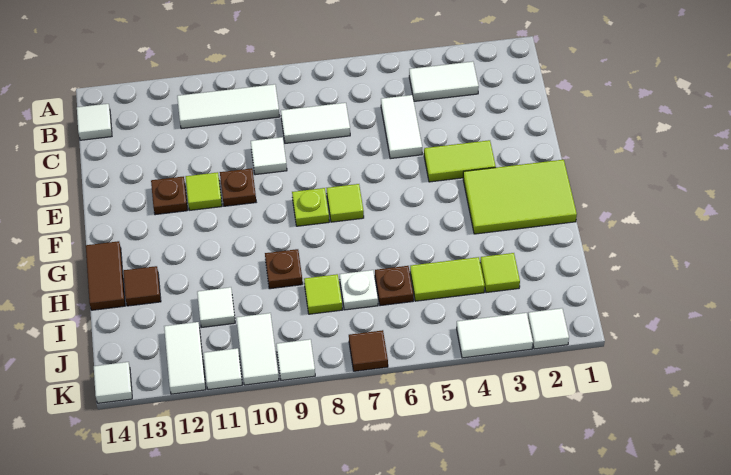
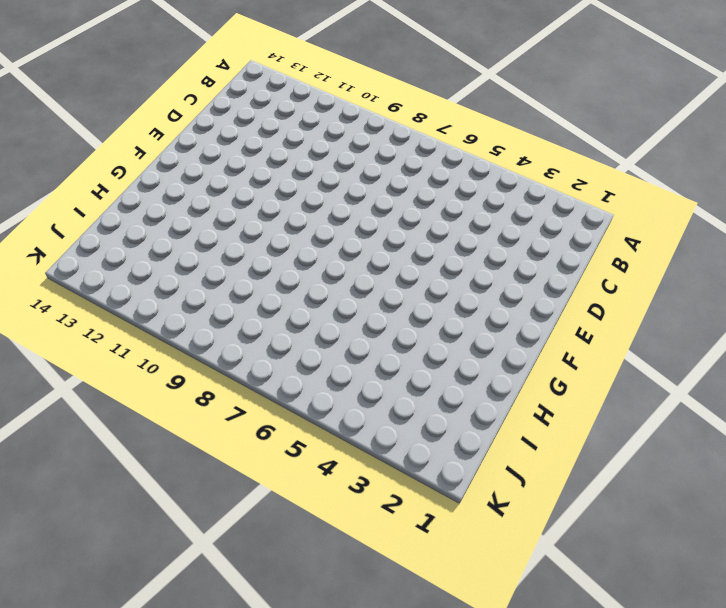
none -> white 1x2 tile [409,61,479,101]
none -> white 1x3 tile [177,84,280,129]
none -> white 1x1 tile [77,104,112,140]
none -> white 1x2 tile [381,95,422,159]

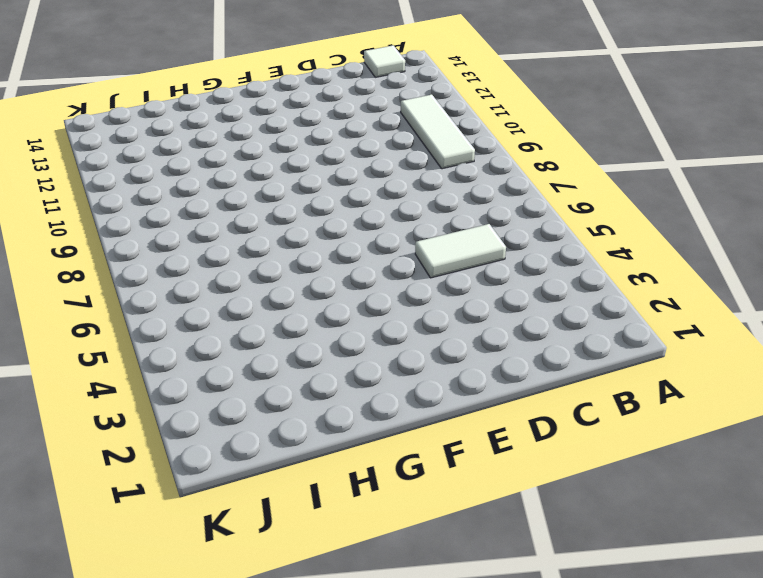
none -> white 1x2 tile [409,61,479,101]
none -> white 1x2 tile [281,103,350,143]
none -> white 1x1 tile [251,137,287,175]
none -> lime 1x2 tile [424,140,496,182]

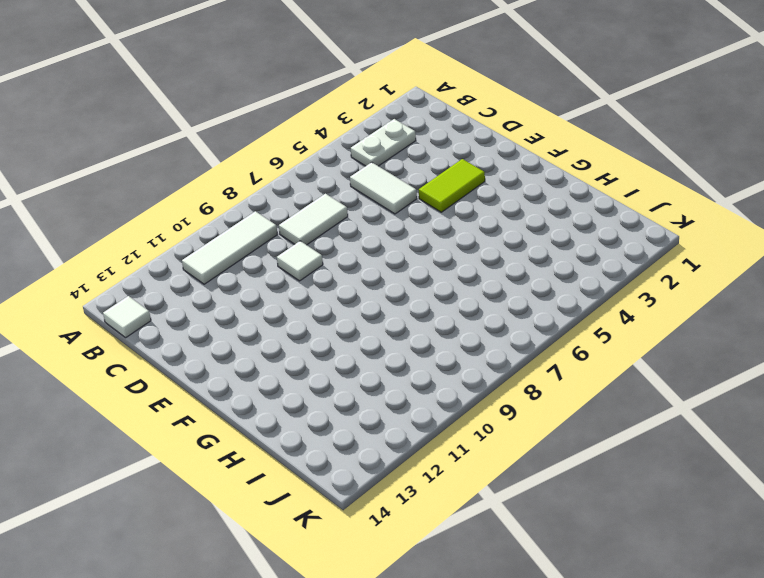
white 1x2 plate [351,119,416,166] -> white 1x2 tile [409,61,479,101]
none -> brown 1x1 plate [220,168,256,206]
none -> lime 1x1 tile [186,172,222,210]
none -> brown 1x1 plate [151,177,188,215]
none -> lime 2x3 tile [463,160,577,234]

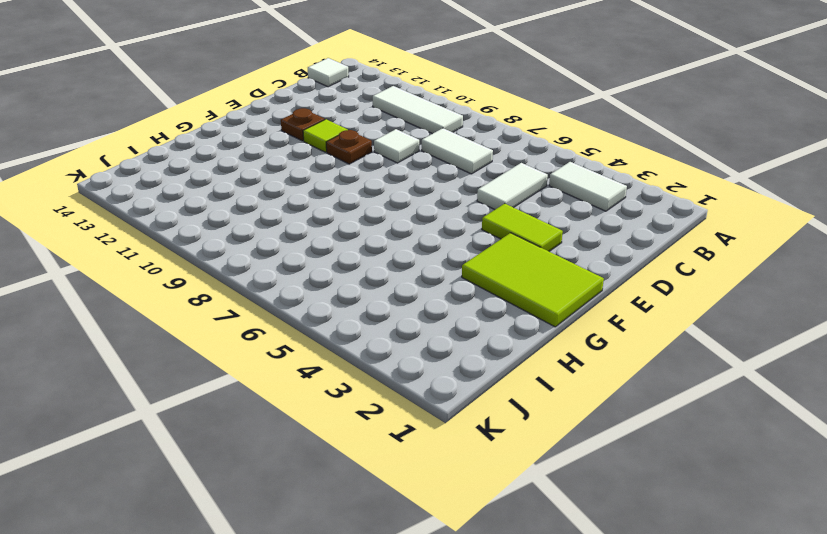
none -> lime 1x1 tile [327,184,364,222]
none -> lime 1x1 plate [292,188,329,226]
none -> brown 1x2 tile [86,241,125,310]
none -> brown 1x1 plate [265,249,303,289]

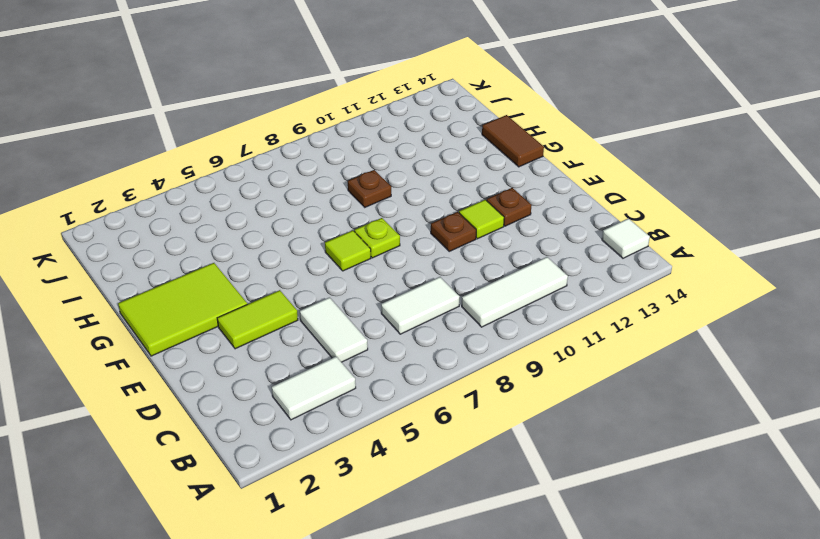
none -> white 1x1 tile [251,137,287,175]
none -> brown 1x1 tile [123,266,161,306]
none -> lime 1x1 tile [480,253,520,293]
none -> lime 1x2 tile [410,257,485,301]

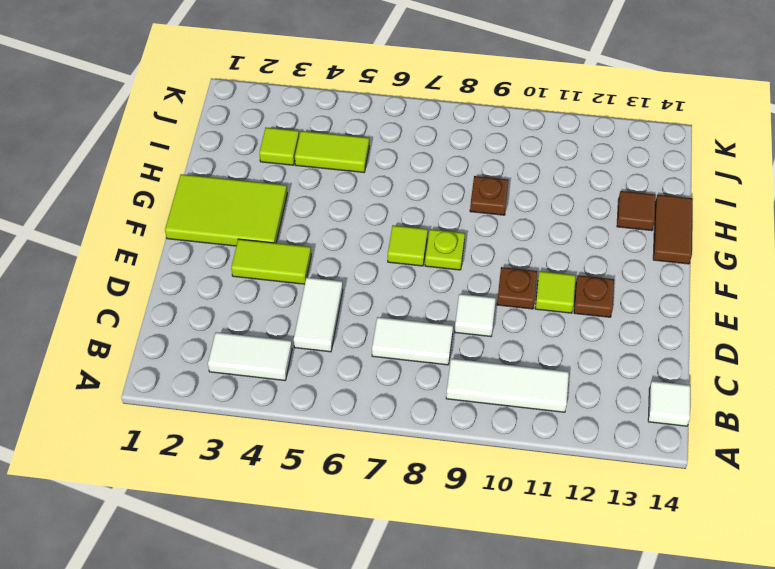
none -> brown 1x1 plate [375,266,414,306]
none -> white 1x1 plate [340,270,378,310]
none -> lime 1x1 tile [304,274,342,314]
none -> white 1x1 tile [197,287,235,327]

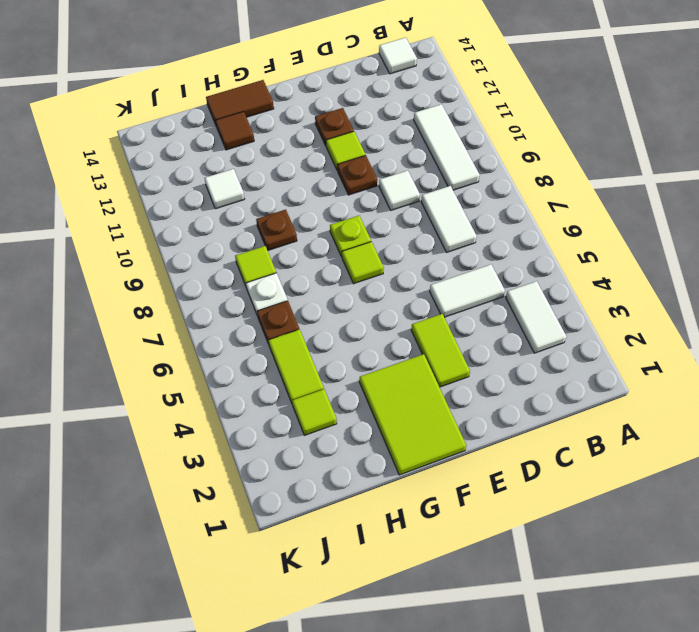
none -> white 1x2 tile [236,313,279,385]
none -> white 1x2 tile [164,322,206,394]
none -> white 1x1 tile [528,308,569,349]
none -> white 1x2 tile [457,313,533,358]

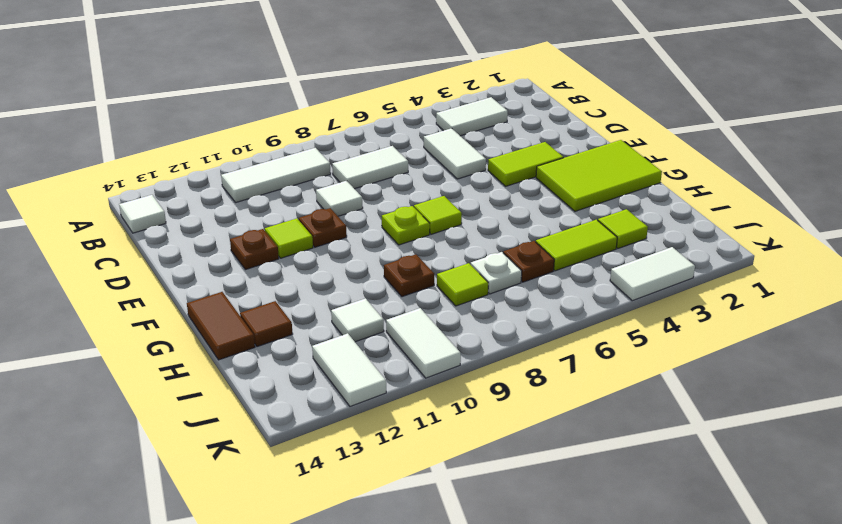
none -> white 1x1 tile [528,308,569,349]
none -> brown 1x1 tile [349,330,388,371]
none -> white 1x1 tile [276,339,315,380]
none -> white 1x1 tile [203,348,242,390]

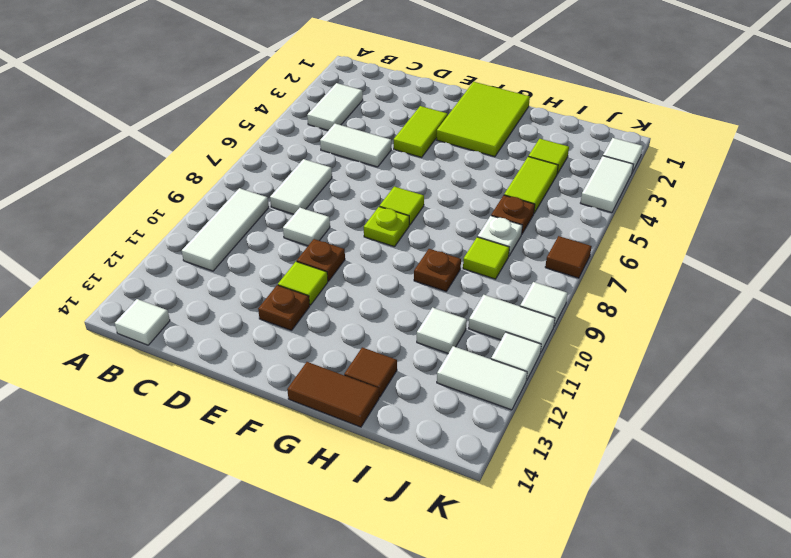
none -> white 1x1 tile [94,362,132,403]

